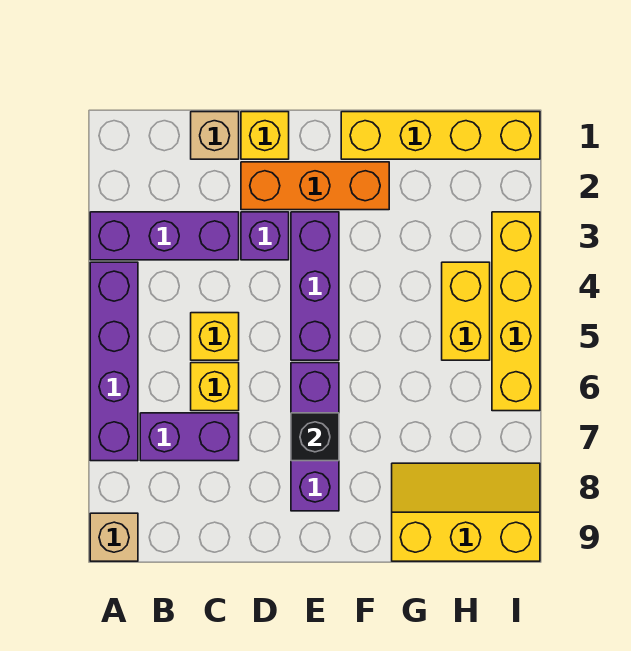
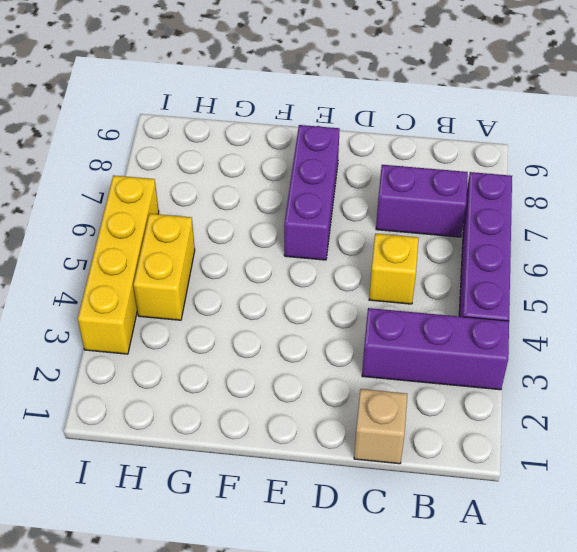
none -> tan 1x1 brick [90,513,138,561]
none -> yellow 1x1 brick [191,363,239,411]
none -> yellow 1x1 brick [241,112,289,159]

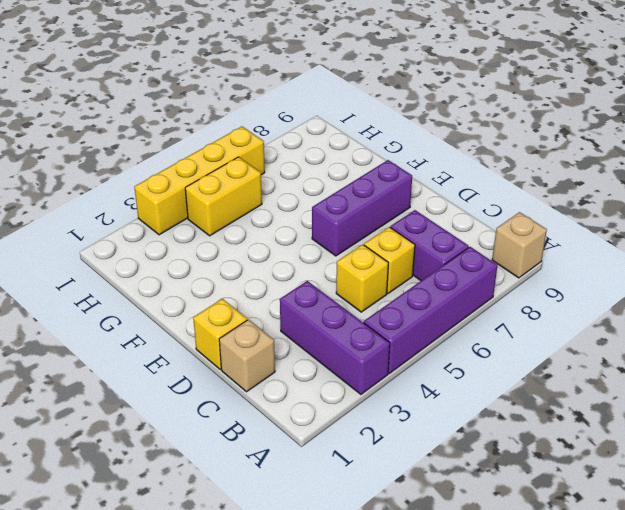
none -> orange 1x3 brick [241,162,389,210]
none -> purple 1x1 brick [241,212,289,260]
none -> purple 1x3 brick [291,212,339,360]

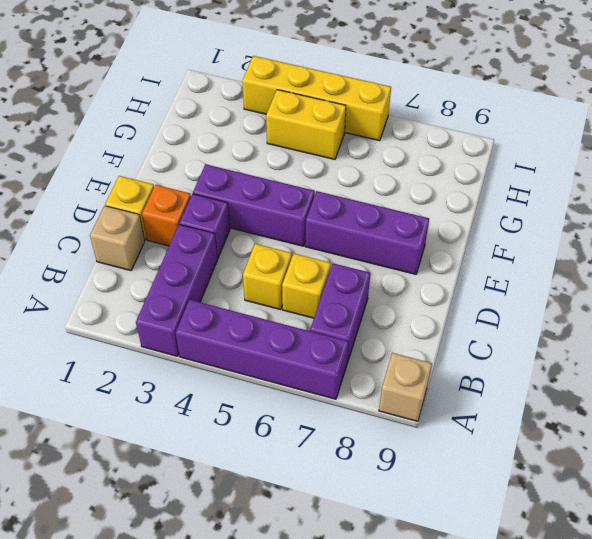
orange 1x1 brick [142,185,191,246] -> orange 1x3 brick [241,162,389,210]
none -> yellow 1x4 brick [341,112,540,159]
none -> yellow 2x3 slope [392,463,540,561]
none -> black 1x1 brick [291,413,339,461]

